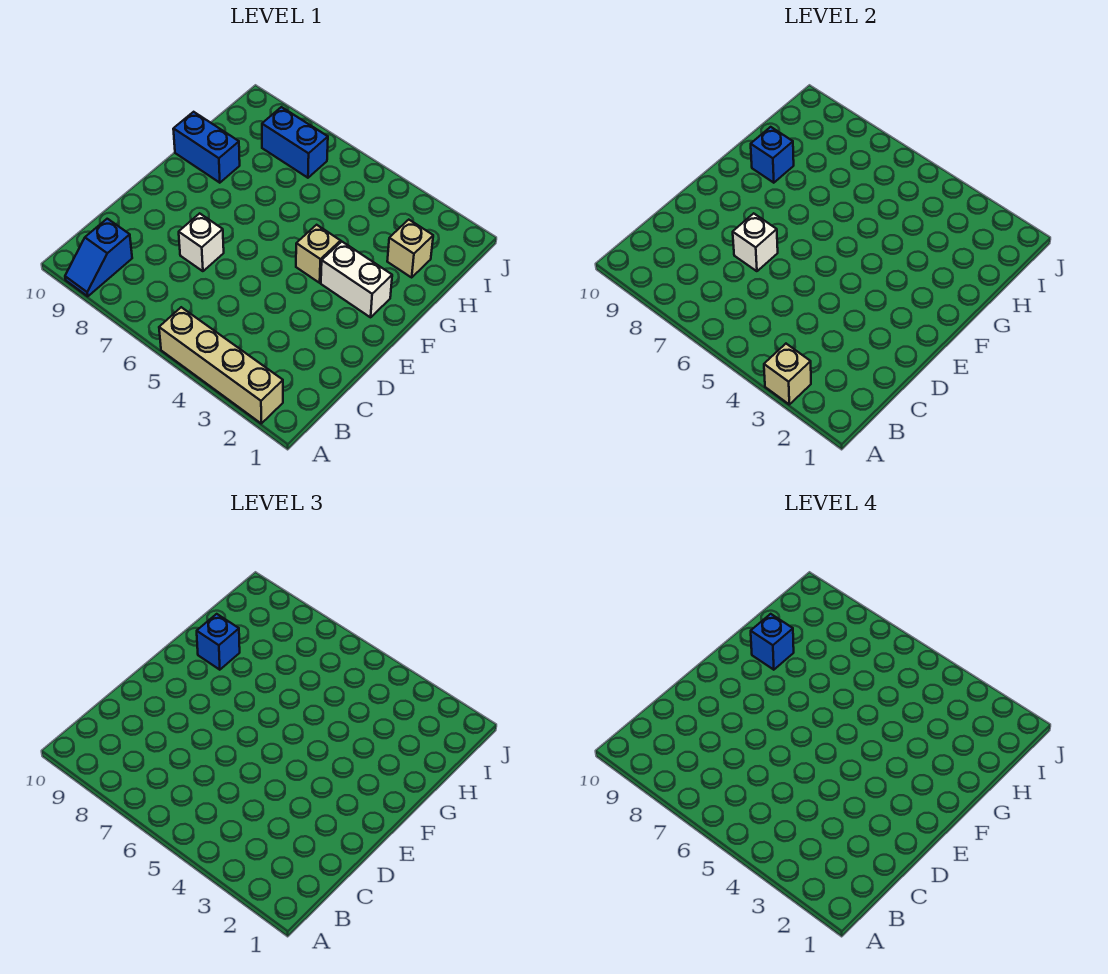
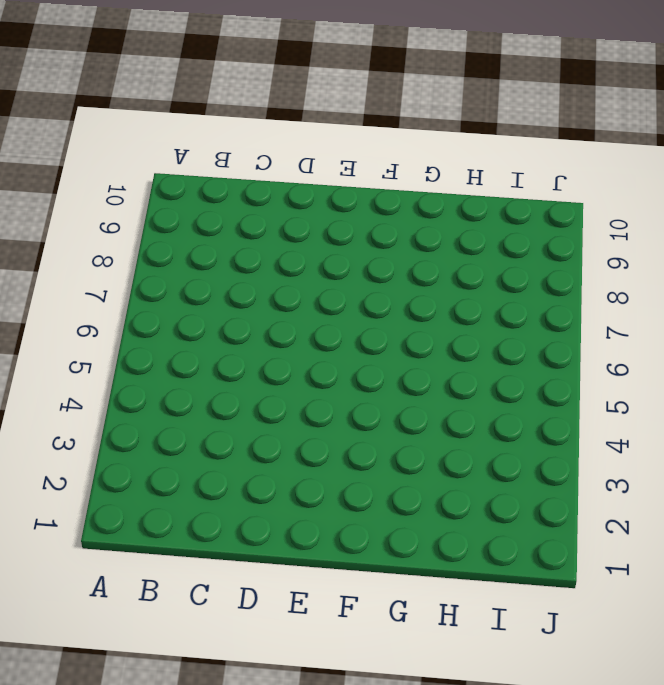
none -> tan 1x4 brick [159,307,283,423]
none -> blue 1x2 slope [65,219,132,296]
none -> white 1x1 brick [179,213,224,271]

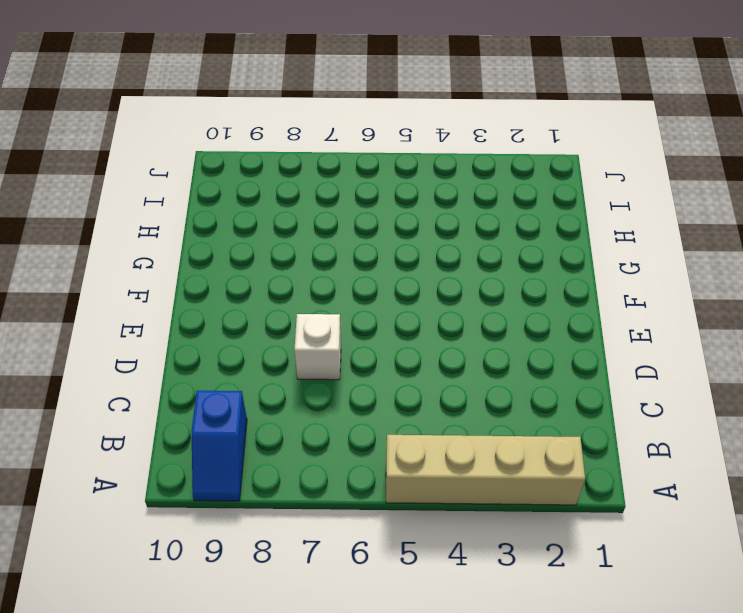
none -> white 1x2 brick [321,242,392,317]
none -> tan 1x1 brick [296,225,341,283]
none -> blue 1x2 brick [173,112,240,183]

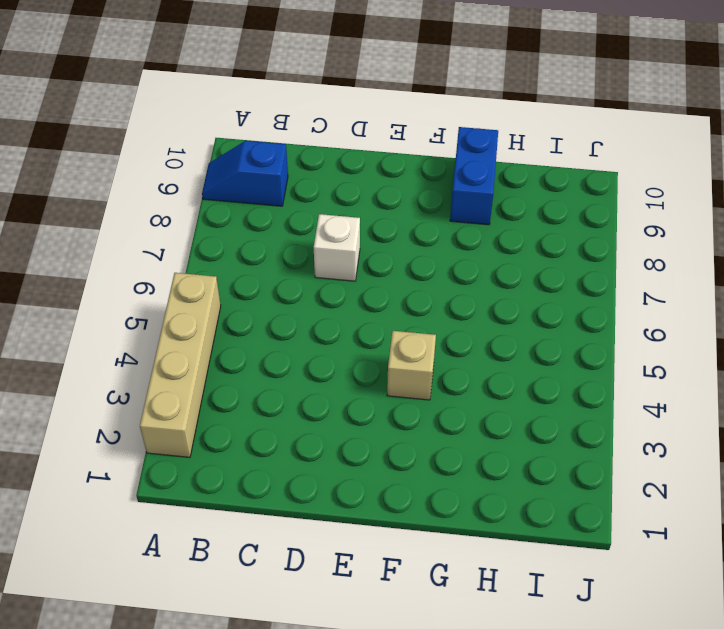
none -> white 1x2 brick [321,242,392,317]
none -> tan 1x1 brick [387,220,433,277]
none -> blue 1x2 brick [262,107,328,178]

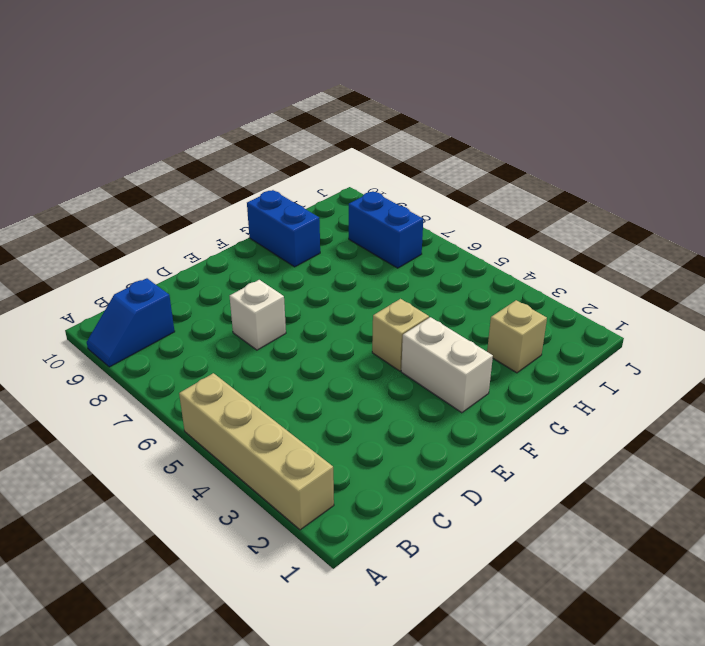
none -> tan 1x1 brick [764,344,811,404]
none -> white 1x1 brick [733,213,778,271]
none -> blue 1x1 brick [751,127,794,183]

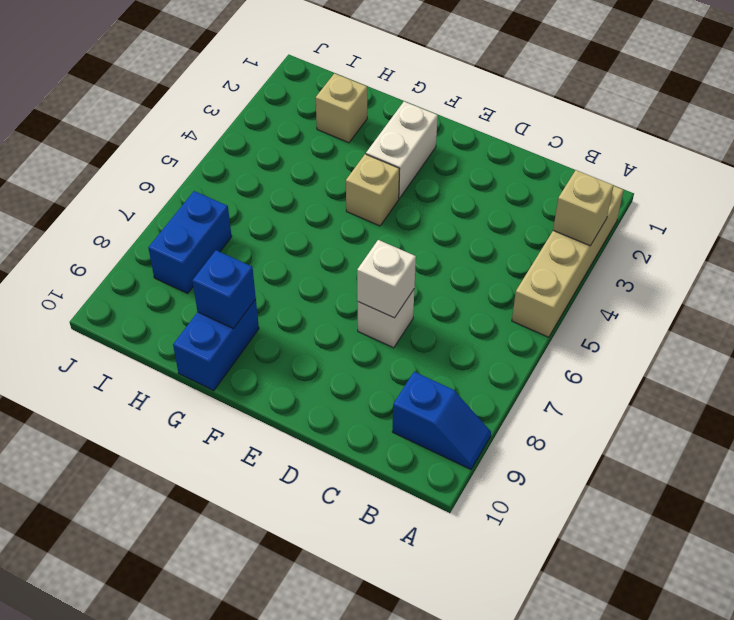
none -> blue 1x1 brick [197,614,240,670]
none -> blue 1x1 brick [751,614,794,670]

